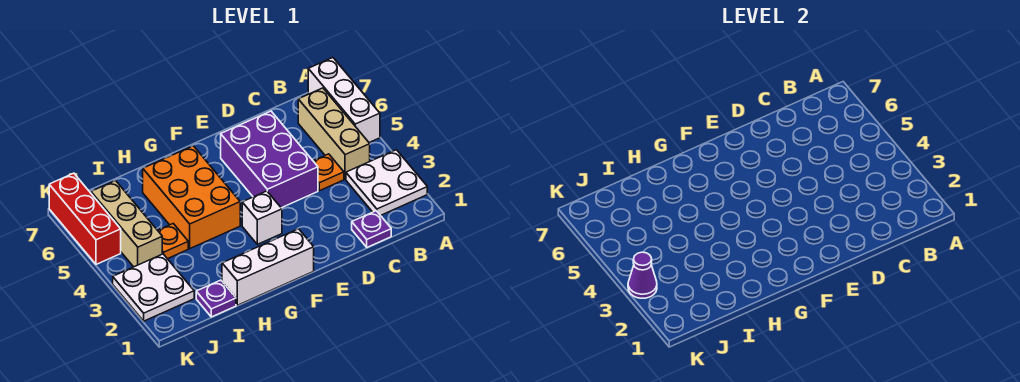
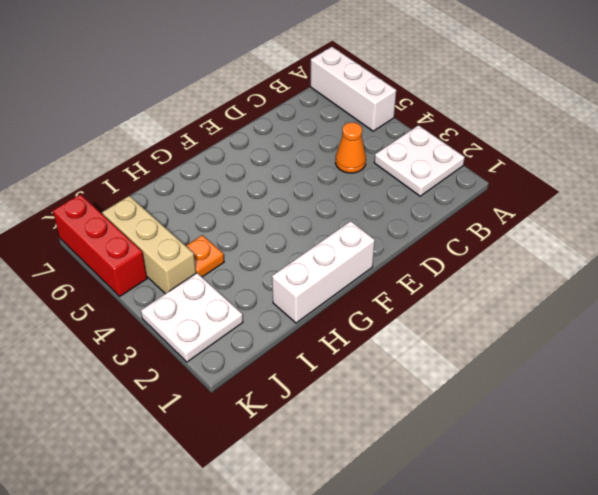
orange 1x1 cone [335,123,366,173] -> orange 1x1 plate [314,154,344,191]
none -> tan 1x3 brick [298,88,370,179]
none -> purple 1x1 plate [352,211,391,247]
none -> purple 2x3 brick [221,111,318,208]

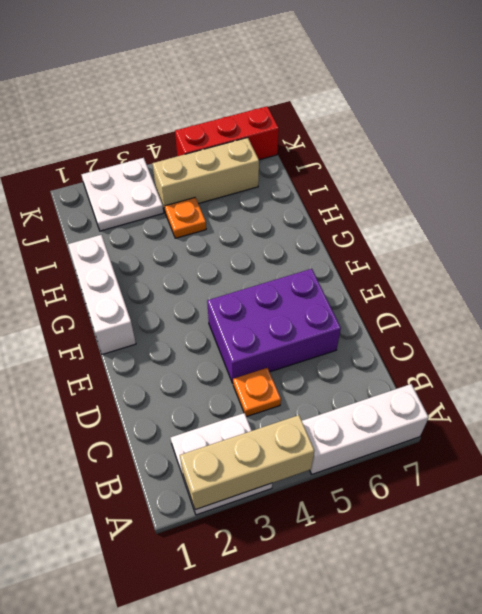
tan 1x3 brick [180,415,314,510] -> tan 1x3 brick moved to [298,88,370,179]
none -> purple 1x1 plate [352,211,391,247]
none -> white 1x1 brick [242,191,282,244]
none -> orange 2x3 brick [143,146,240,248]

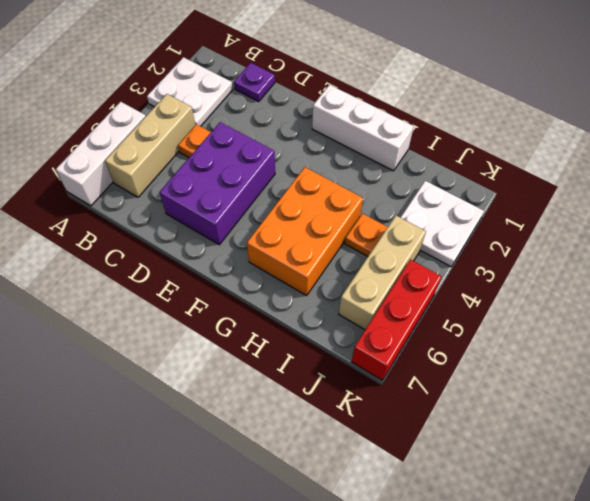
none -> white 1x1 brick [242,191,282,244]
none -> purple 1x1 plate [196,280,236,317]
none -> purple 1x1 cone [628,252,657,298]

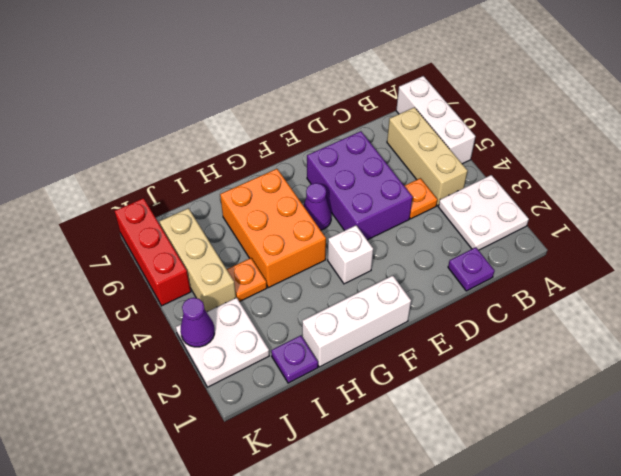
purple 1x1 cone [303,183,331,230] -> none

